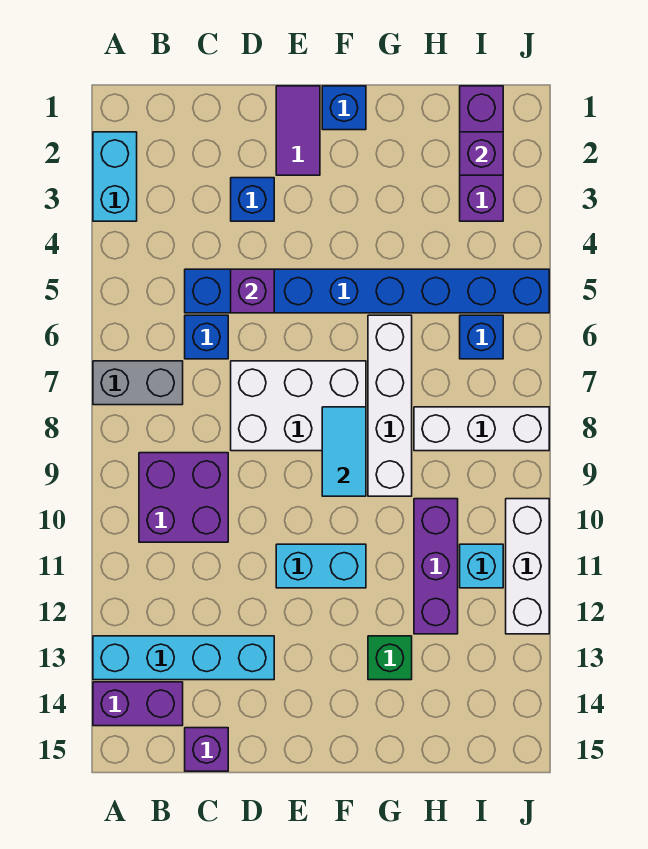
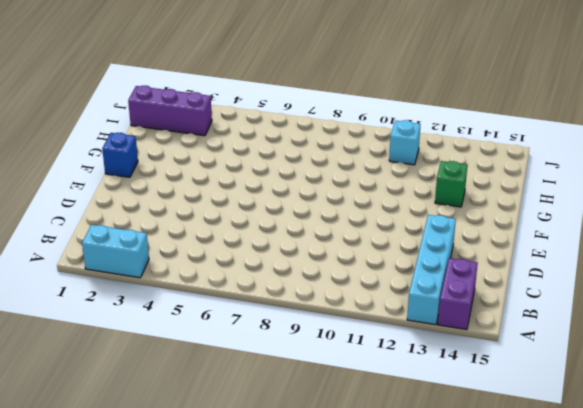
none -> grey 1x2 brick [93,361,183,405]
none -> purple 2x2 brick [139,453,228,542]
none -> blue 1x8 brick [185,269,549,313]

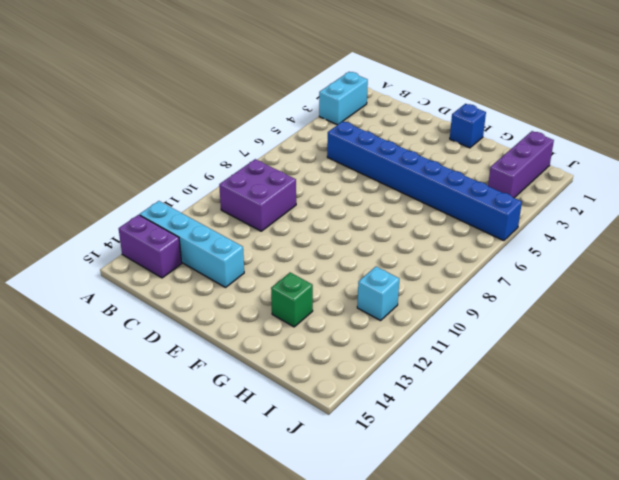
none -> grey 1x2 brick [93,361,183,405]
none -> blue 1x1 brick [185,315,228,359]
none -> purple 1x1 brick [185,728,228,771]

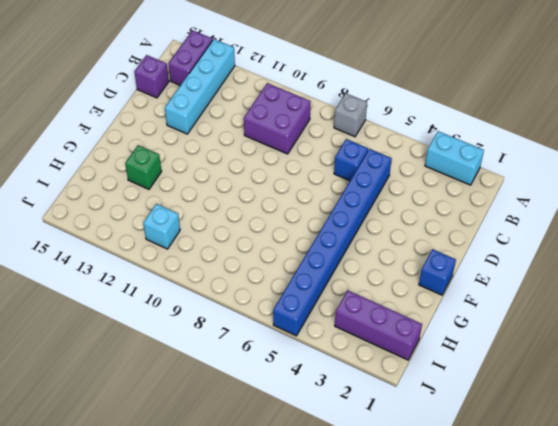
grey 1x1 brick [334,93,367,137] -> grey 1x2 brick [93,361,183,405]
none -> blue 1x1 brick [231,178,274,221]
none -> white 2x3 brick [231,361,366,451]
none -> purple 1x2 tile [276,86,320,175]

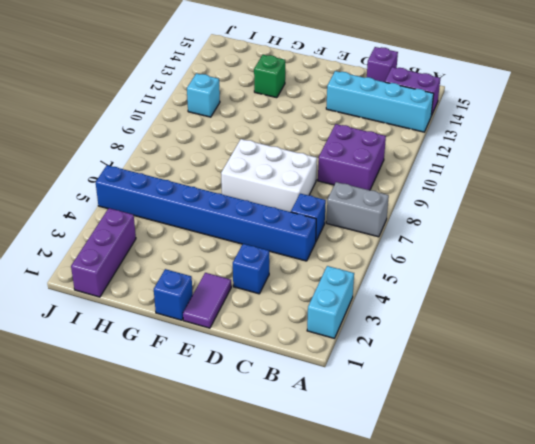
none -> cyan 1x2 brick [276,544,366,588]
none -> white 1x4 brick [368,315,412,496]
none -> white 1x3 brick [414,407,549,451]

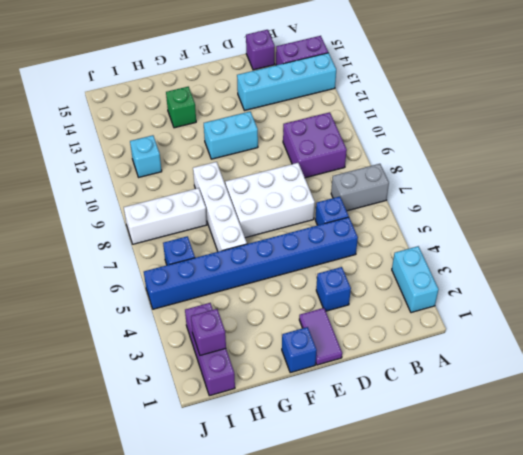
none -> purple 1x3 brick [414,499,458,634]
none -> white 1x3 brick [506,499,549,634]
none -> purple 1x1 brick [231,269,274,313]

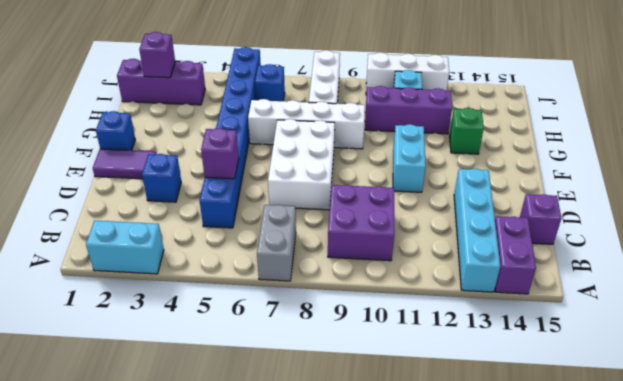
none -> blue 1x1 brick [185,315,228,359]
none -> cyan 1x2 tile [322,407,366,496]

